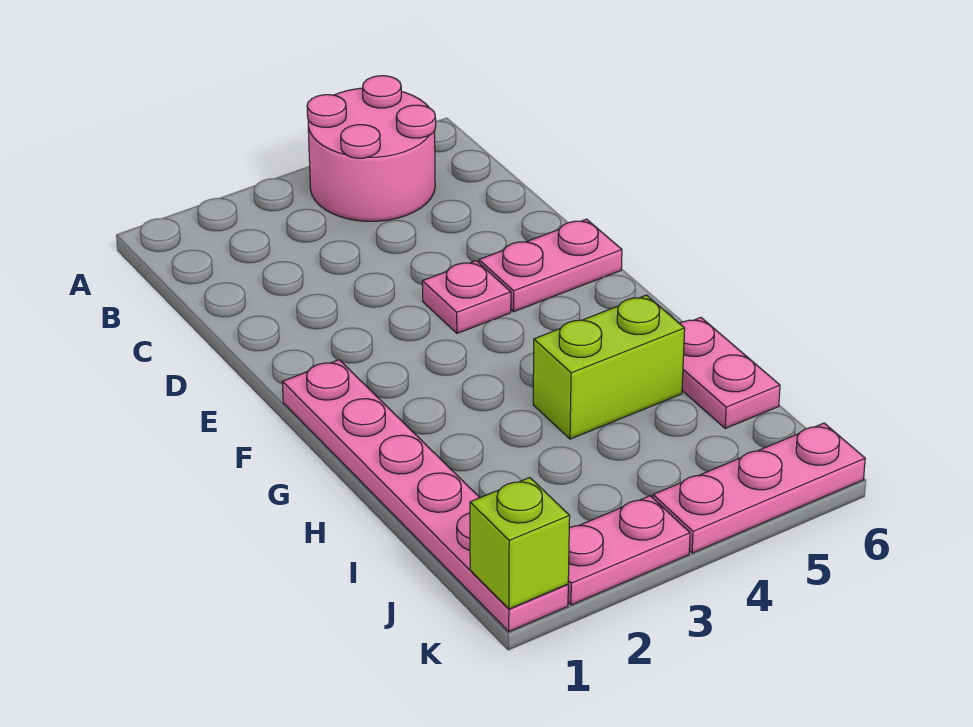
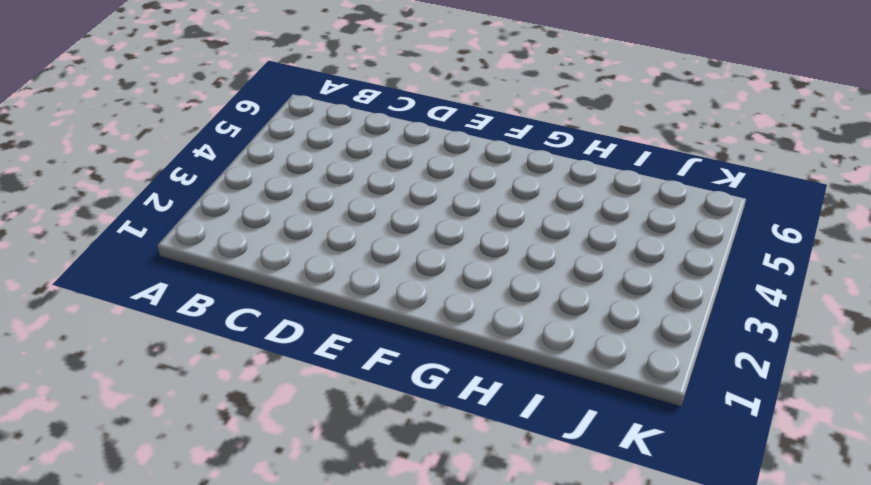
none -> pink 2x2 round brick [307,76,436,221]
none -> pink 1x1 plate [422,261,511,333]

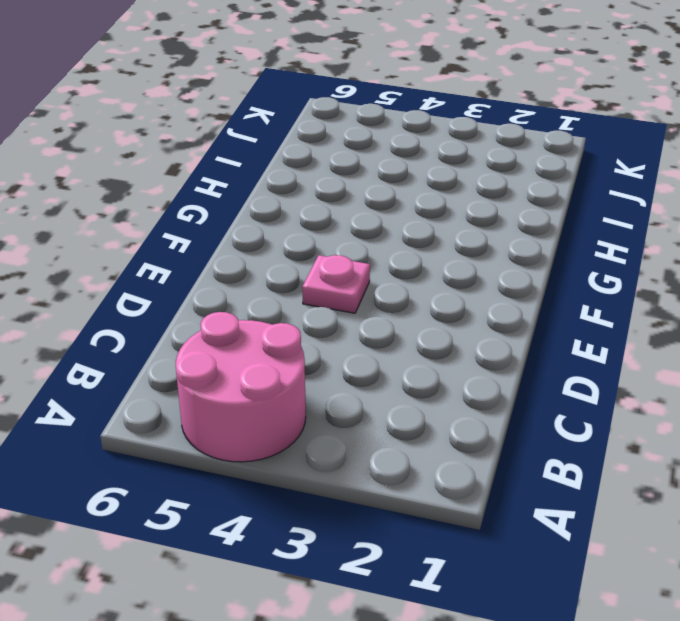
none -> pink 1x2 plate [479,219,622,312]
none -> pink 1x6 plate [282,360,568,632]

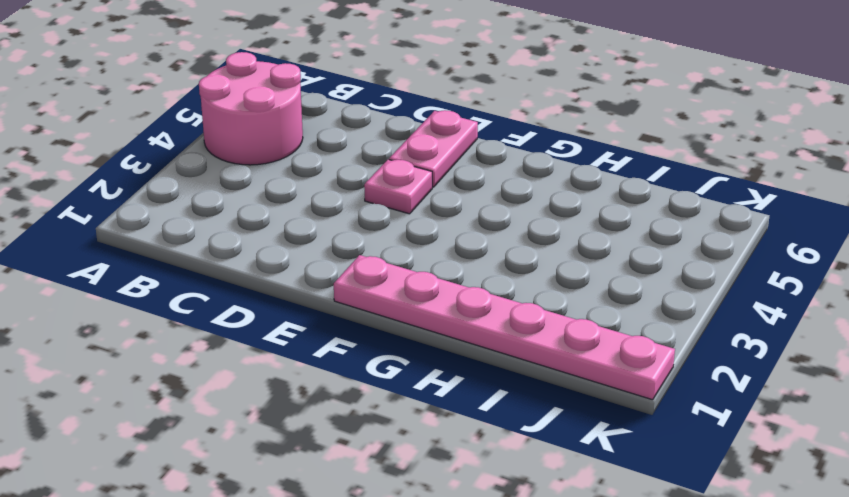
none -> lime 1x2 brick [533,295,685,439]
none -> pink 1x2 plate [680,317,780,429]

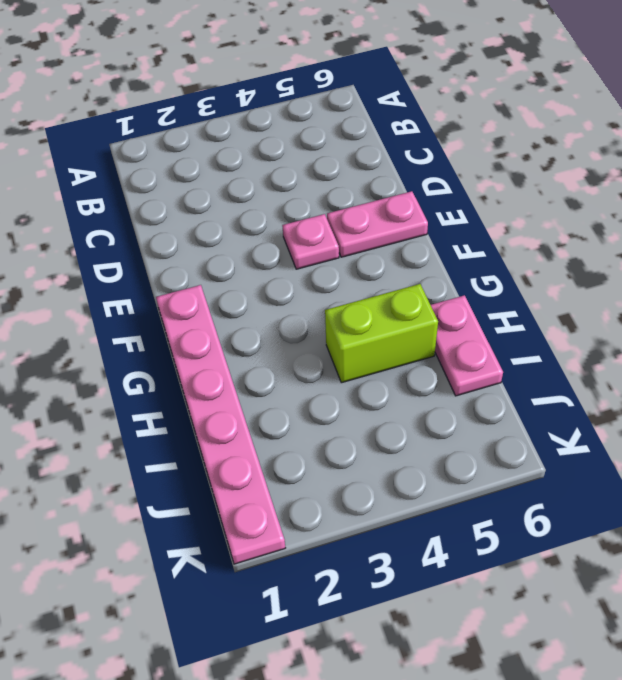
none -> pink 2x2 round brick [307,76,436,221]
none -> pink 1x2 plate [568,496,690,605]

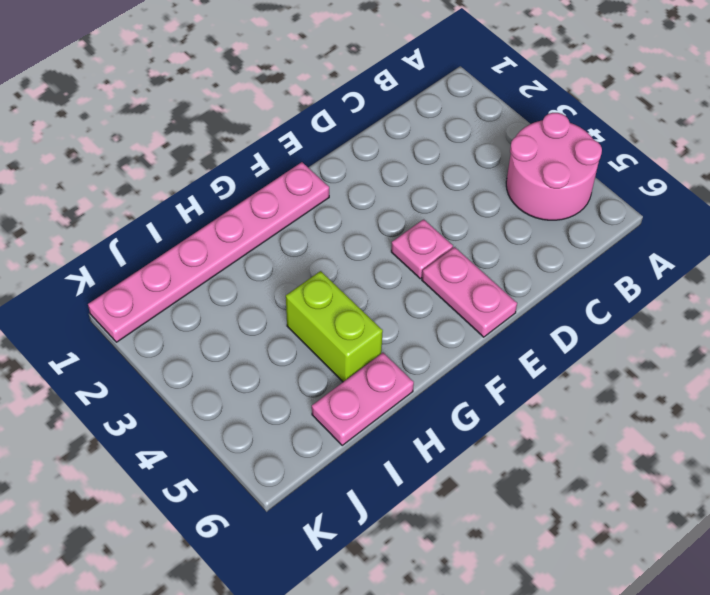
none -> pink 1x2 plate [568,496,690,605]
none -> pink 1x3 plate [653,423,865,553]

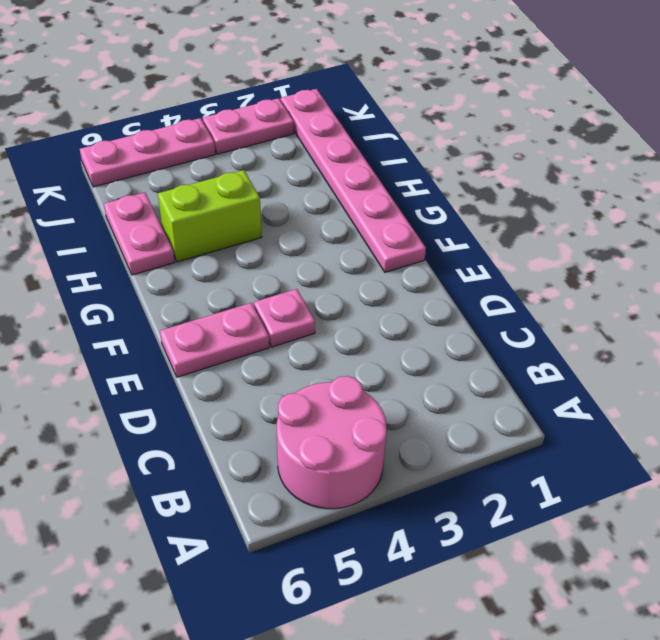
none -> lime 1x1 brick [470,478,570,609]

